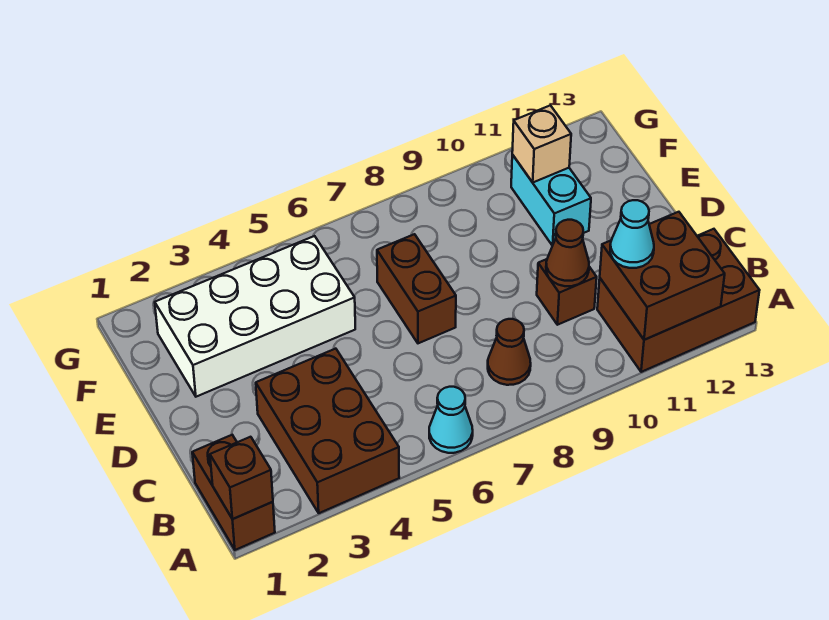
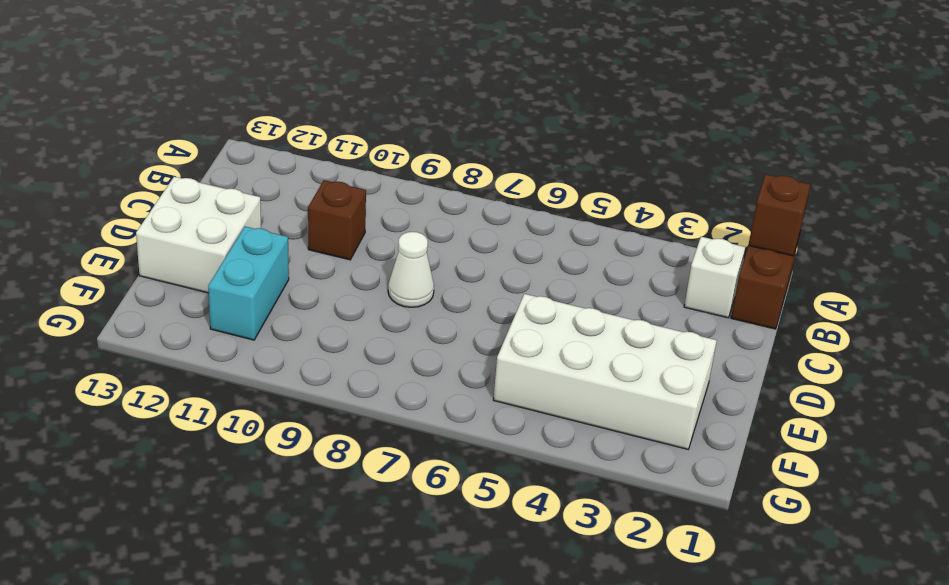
white 1x1 brick [684,237,745,318] -> none
white 1x1 cone [388,232,434,307] -> none
white 2x2 brick [136,177,261,293] -> none
none -> brown 2x3 brick [256,349,399,513]
none -> cyan 1x1 cone [429,387,473,453]
none -> brown 2x3 brick [597,229,760,372]

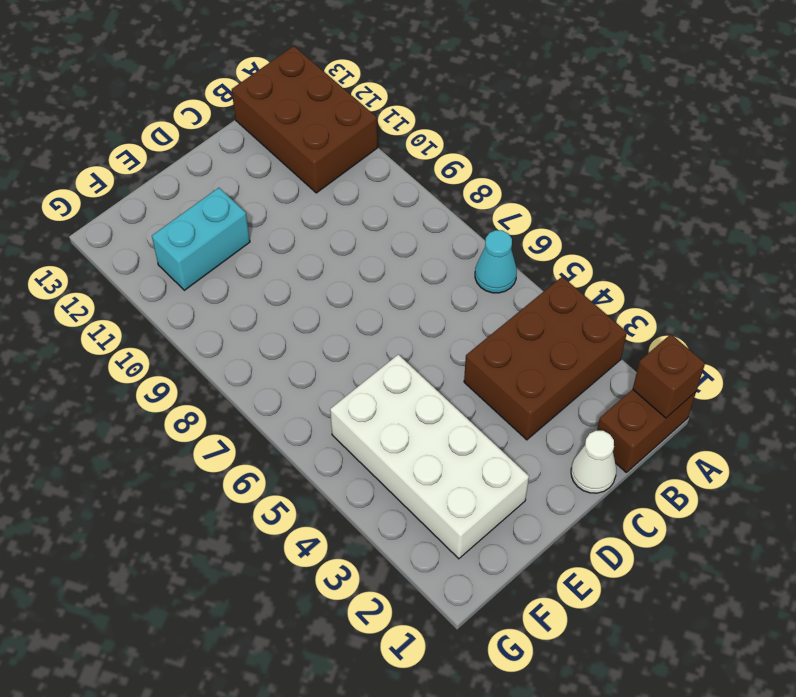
white 1x1 cone [571,431,616,493] -> none
none -> brown 1x1 cone [488,319,531,385]
none -> brown 1x1 brick [537,259,597,325]
none -> brown 1x2 brick [377,234,456,343]

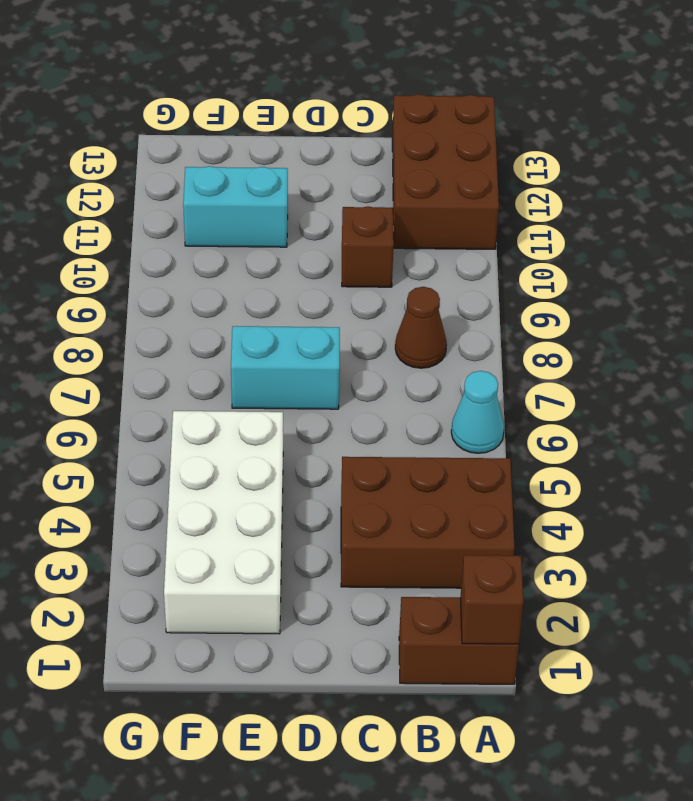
cyan 1x2 brick [231,326,340,409] -> brown 1x2 brick [377,234,456,343]
none -> brown 2x2 brick [600,212,725,340]
none -> brown 1x1 cone [546,220,589,286]
none -> tan 1x1 brick [512,105,571,182]

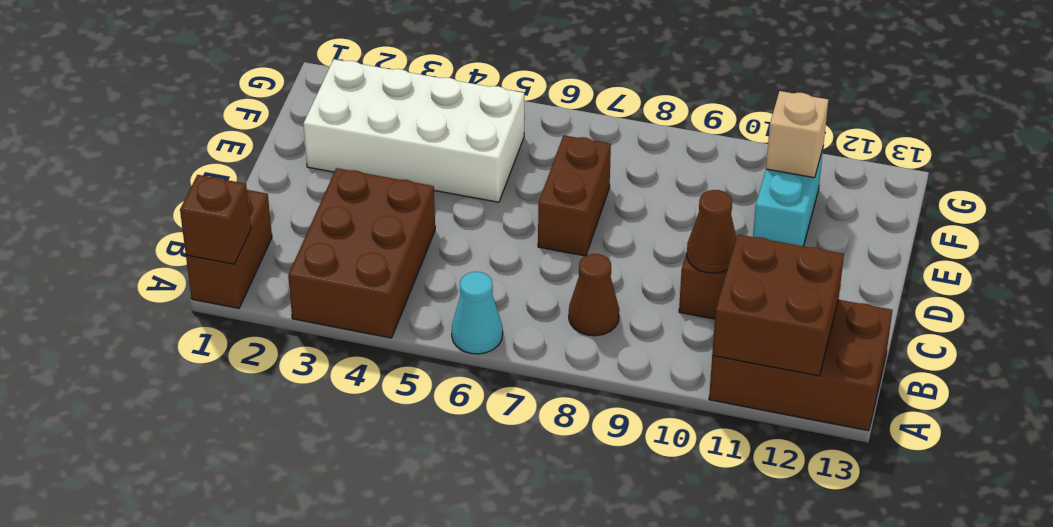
none -> cyan 1x1 cone [610,200,654,268]

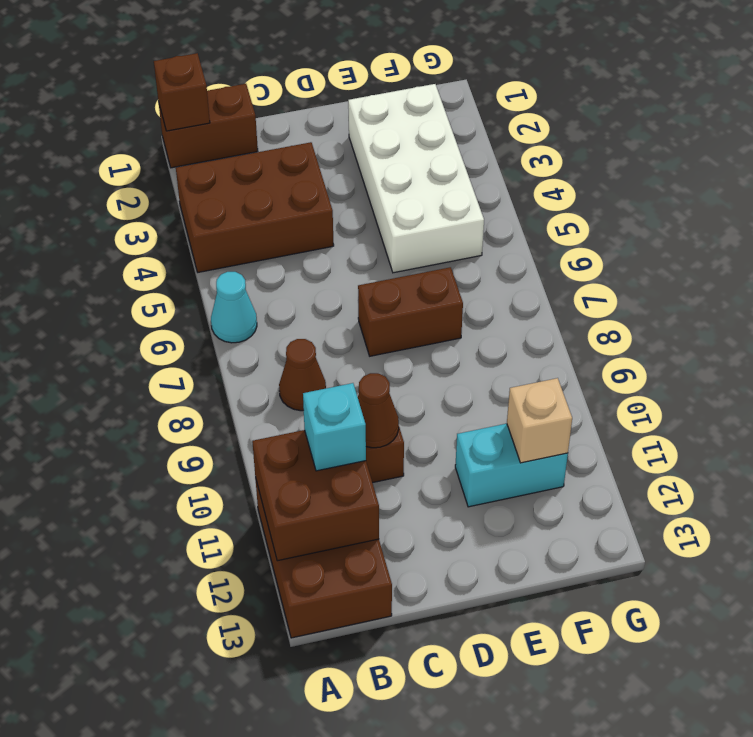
cyan 1x1 brick [303,383,366,471] -> cyan 1x1 cone [610,200,654,268]

